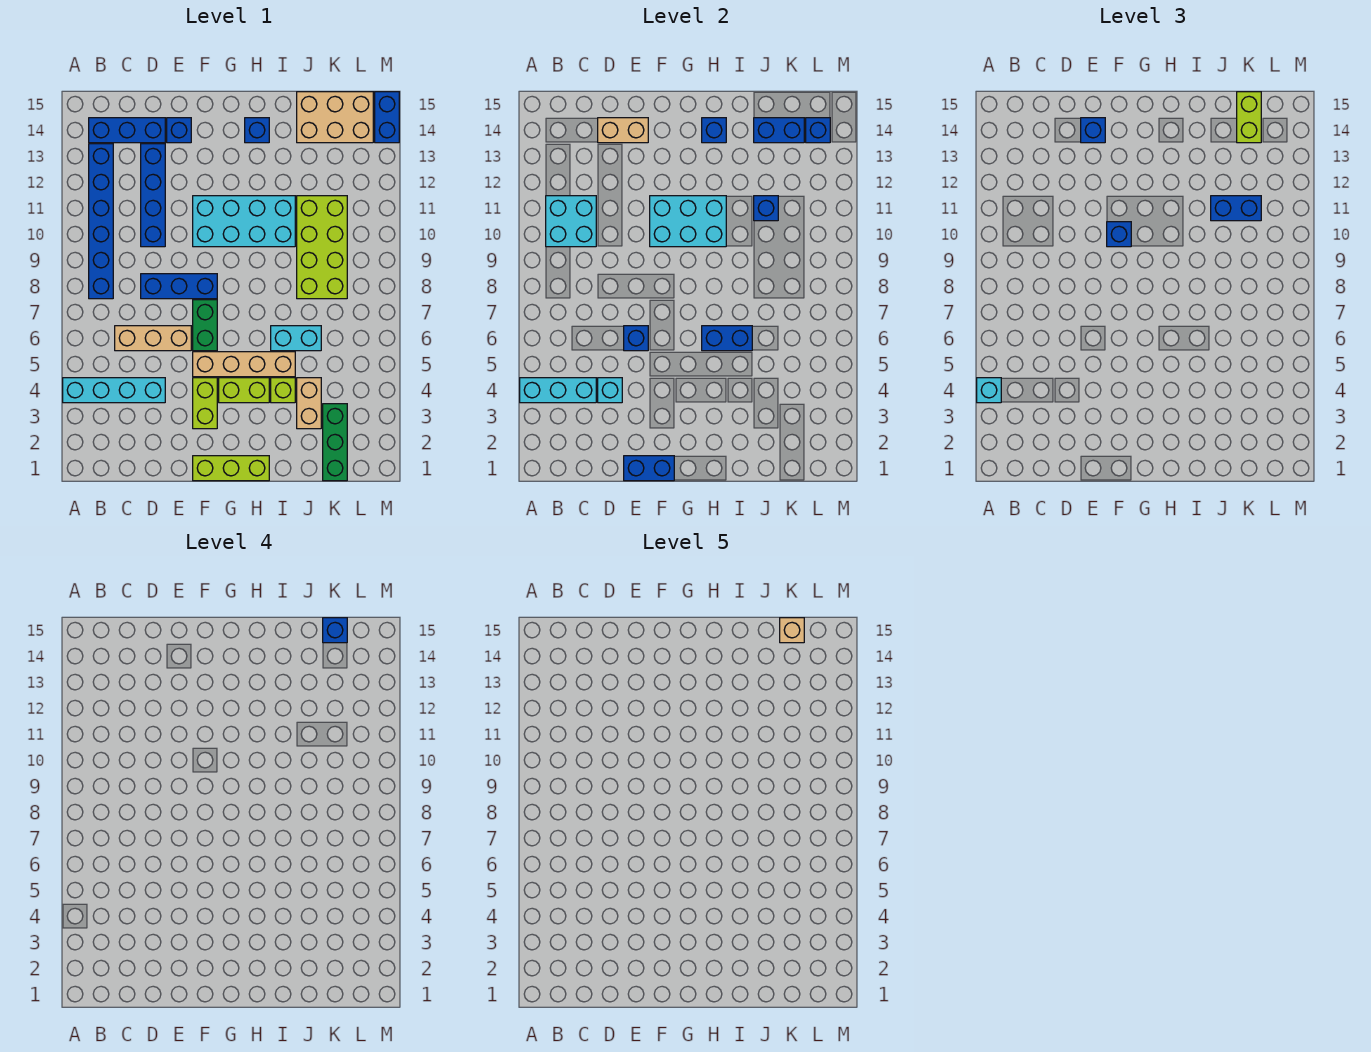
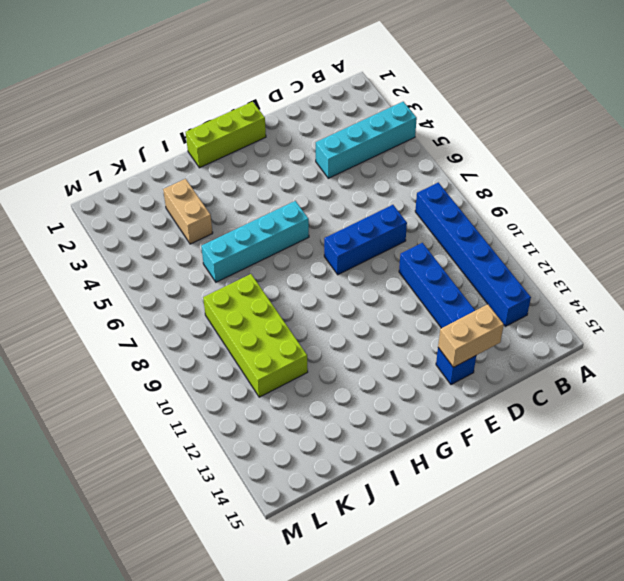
cyan 1x4 brick [201,201,309,282] -> cyan 1x2 brick [271,326,321,351]
none -> blue 1x3 brick [89,118,165,143]
none -> tan 1x3 brick [115,326,191,351]
none -> lime 1x2 brick [193,378,217,429]
none -> tan 1x4 brick [193,352,295,377]

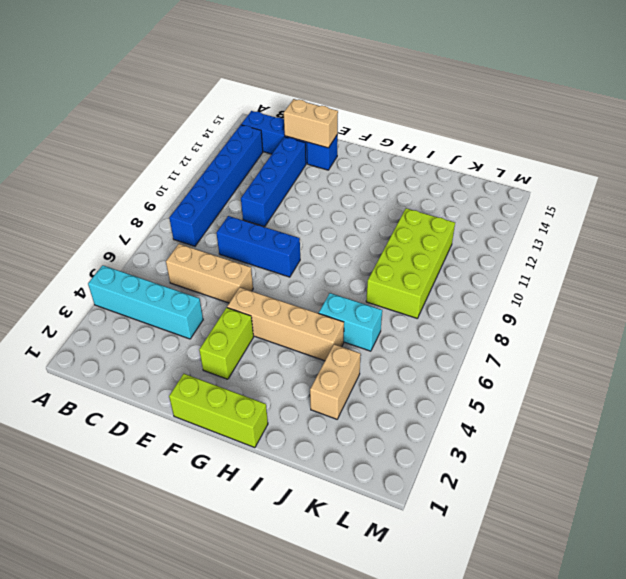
none -> green 1x2 brick [193,300,217,351]
none -> cyan 2x4 brick [193,196,295,247]
none -> lime 1x2 brick [219,378,269,403]
none -> blue 1x1 brick [245,118,269,143]

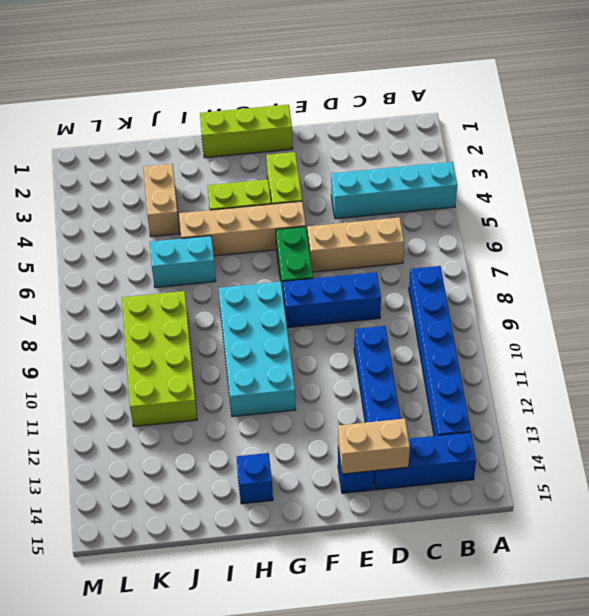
cyan 2x4 brick [219,282,296,417] -> cyan 2x4 brick turned to [193,196,295,247]
none -> lime 1x1 brick [271,378,295,403]
none -> tan 2x3 brick [297,92,373,143]
none -> green 1x3 brick [323,404,347,481]
none -> blue 1x2 brick [375,92,399,143]

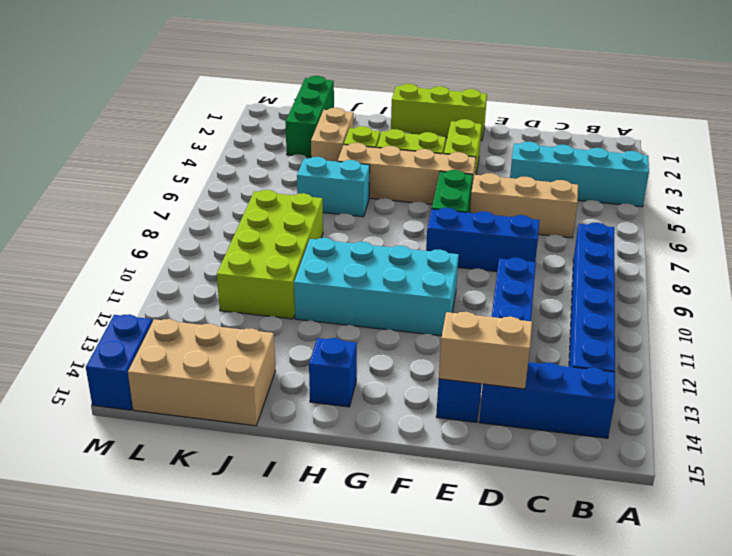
none -> cyan 1x3 brick [520,378,596,403]
none -> cyan 2x2 brick [546,196,596,247]
none -> cyan 1x1 brick [598,378,622,403]
none -> blue 1x2 brick [624,456,674,481]

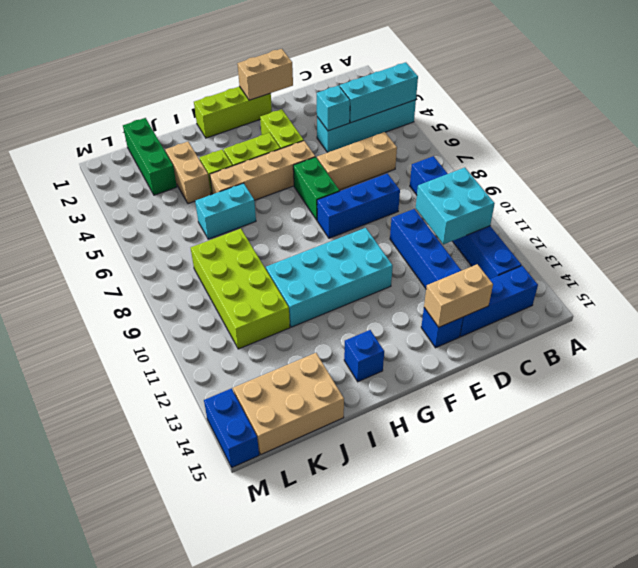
tan 1x2 brick [237,49,293,100] -> blue 1x2 brick [624,456,674,481]
none -> blue 1x1 brick [624,326,648,351]
none -> cyan 2x3 brick [650,196,726,247]
none -> blue 1x2 brick [702,326,752,351]
none -> blue 1x1 brick [702,118,726,143]

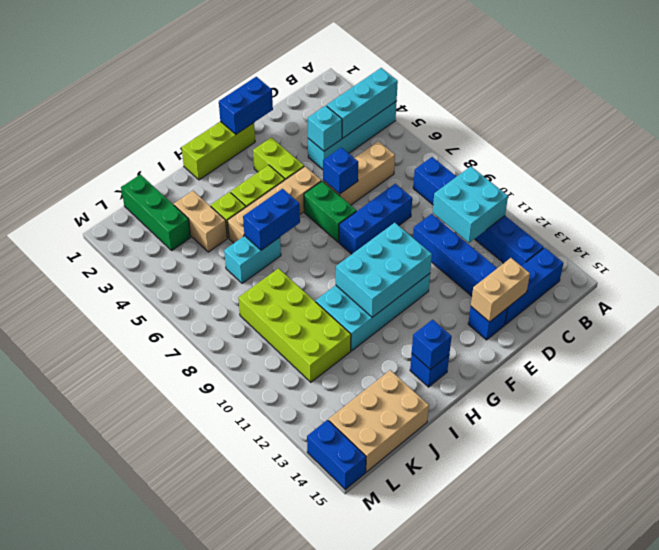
none -> blue 1x1 brick [754,196,778,221]
none -> blue 1x2 brick [754,118,804,143]
none -> blue 1x1 brick [806,118,830,143]
none -> cyan 1x1 brick [977,378,1001,403]

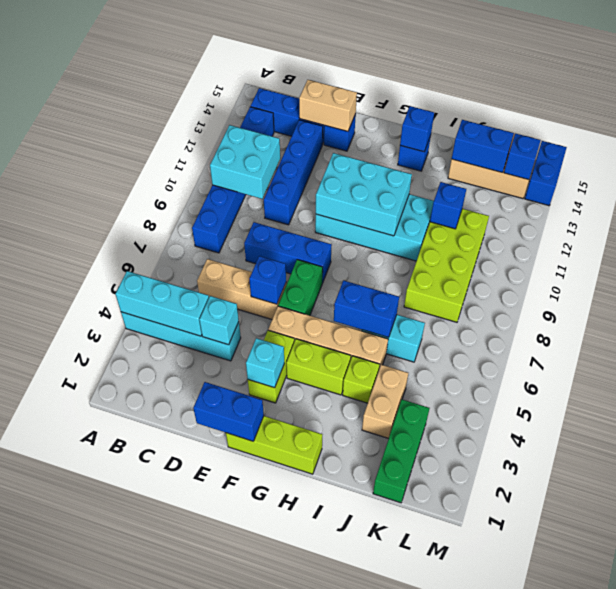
cyan 1x1 brick [246,338,284,388] -> cyan 1x1 brick moved to [977,378,1001,403]
none -> blue 1x1 brick [1081,118,1105,143]
none -> blue 1x1 brick [1107,222,1131,247]
none -> blue 1x2 brick [1211,196,1261,221]
none -> lime 1x2 brick [1237,92,1261,143]

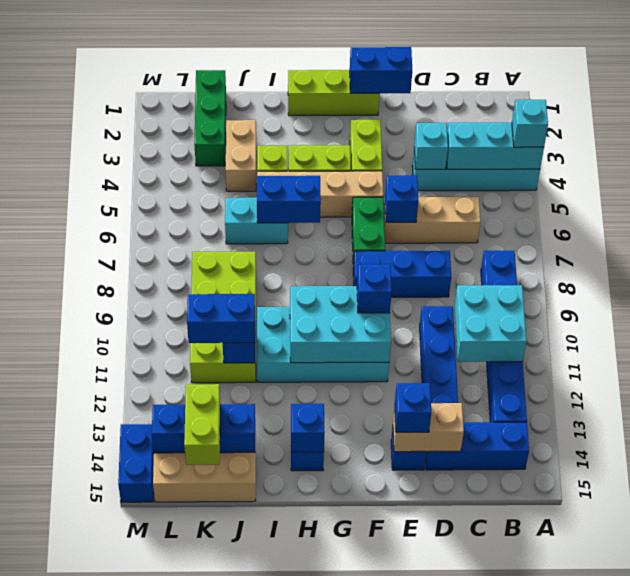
none -> blue 1x1 brick [323,618,347,643]
none -> tan 1x1 brick [780,618,804,643]

